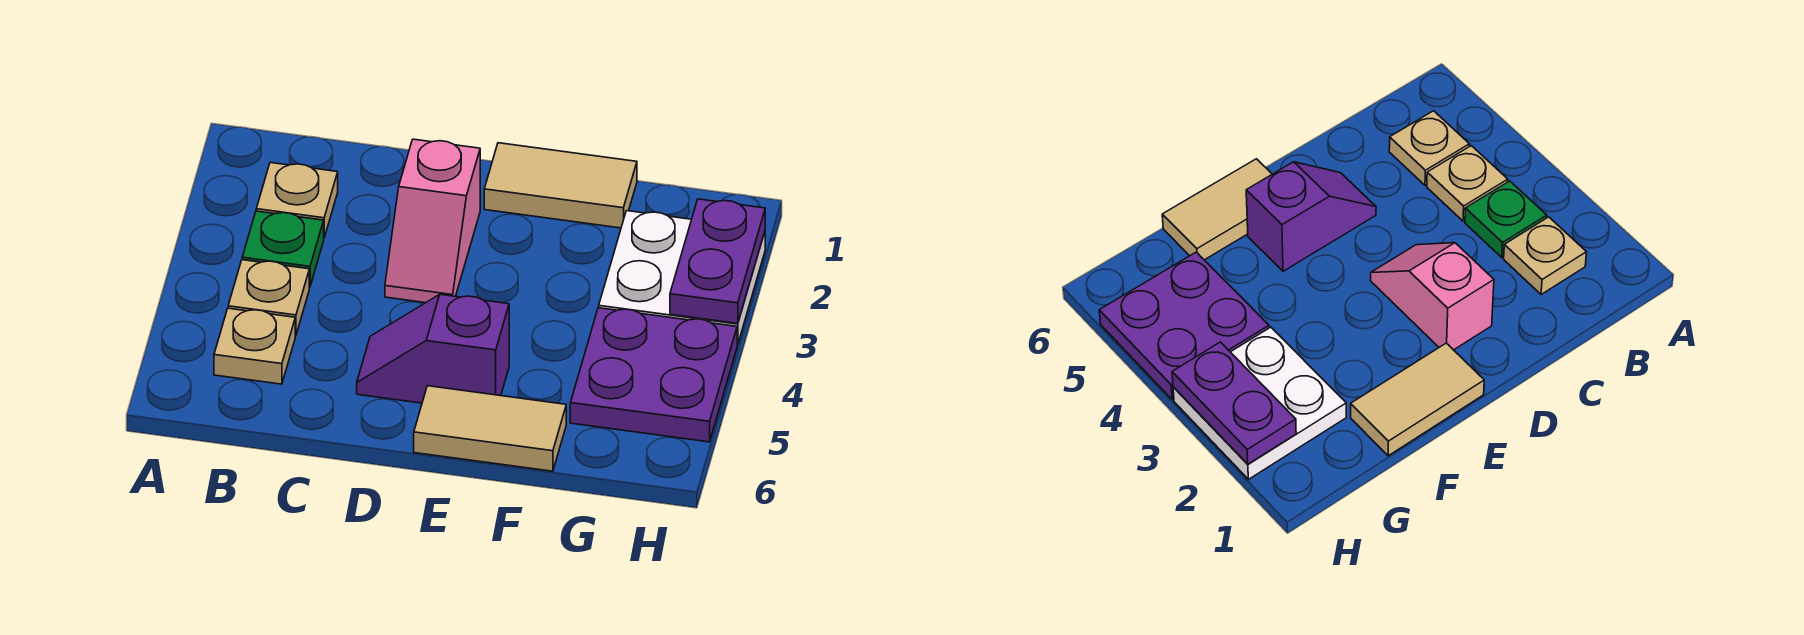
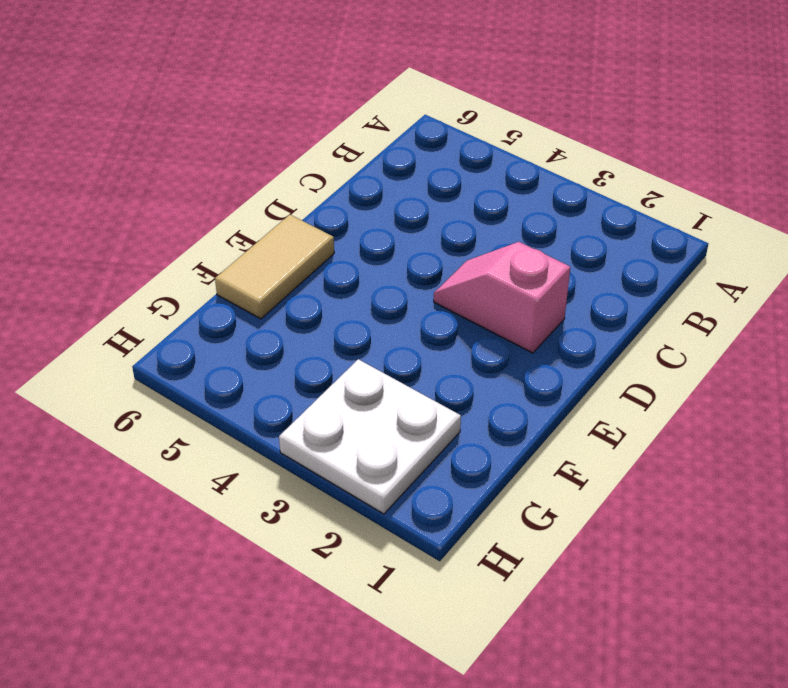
none -> tan 1x1 plate [256,163,338,237]
none -> green 1x1 plate [242,211,324,287]

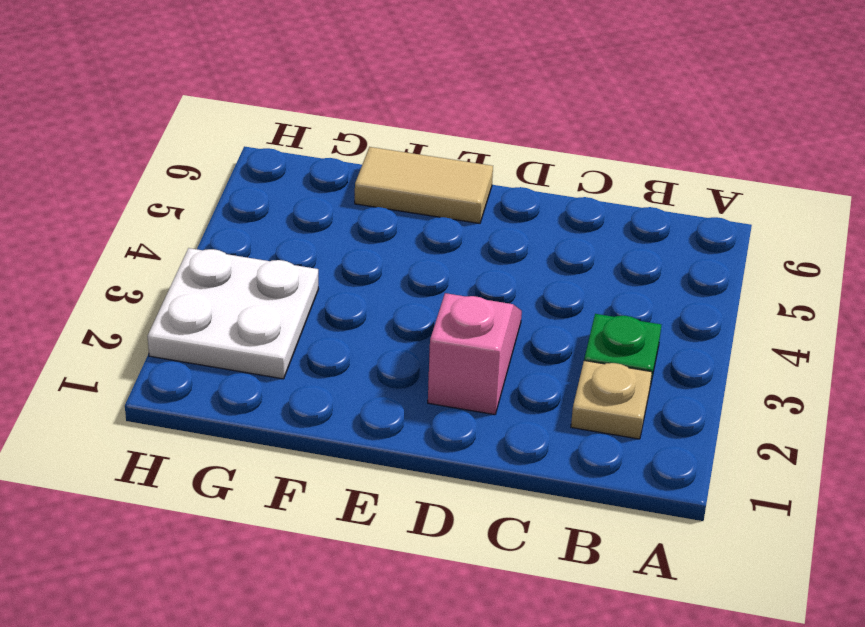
none -> tan 1x1 plate [228,260,309,336]
none -> tan 1x1 plate [214,308,295,384]

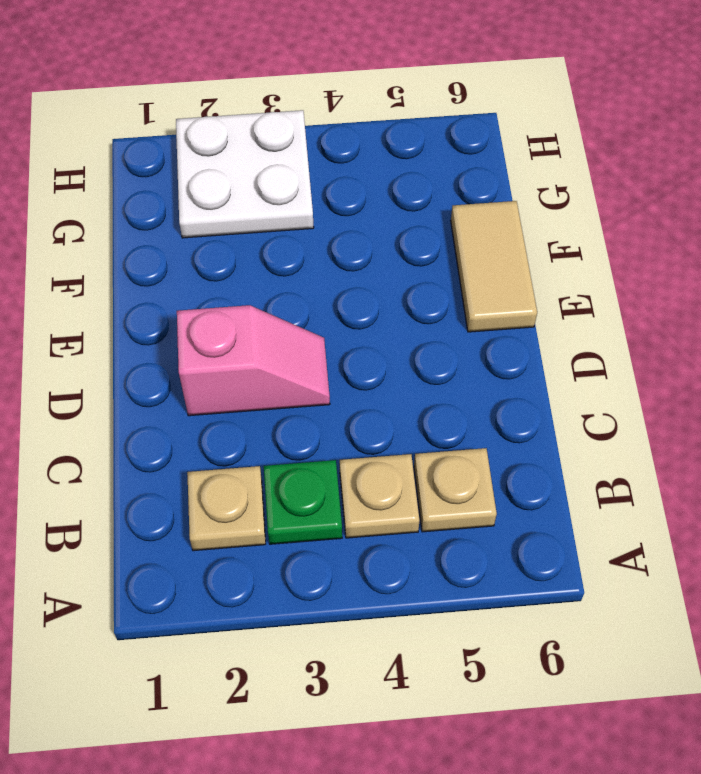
none -> purple 1x2 slope [357,294,509,403]
none -> tan 1x2 tile [484,143,637,228]

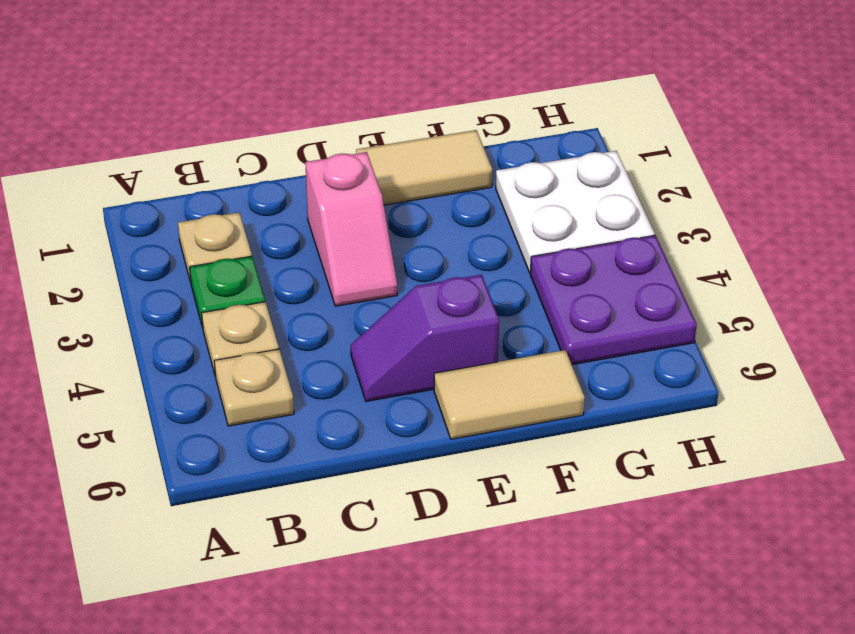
none -> purple 1x2 plate [670,199,765,324]

